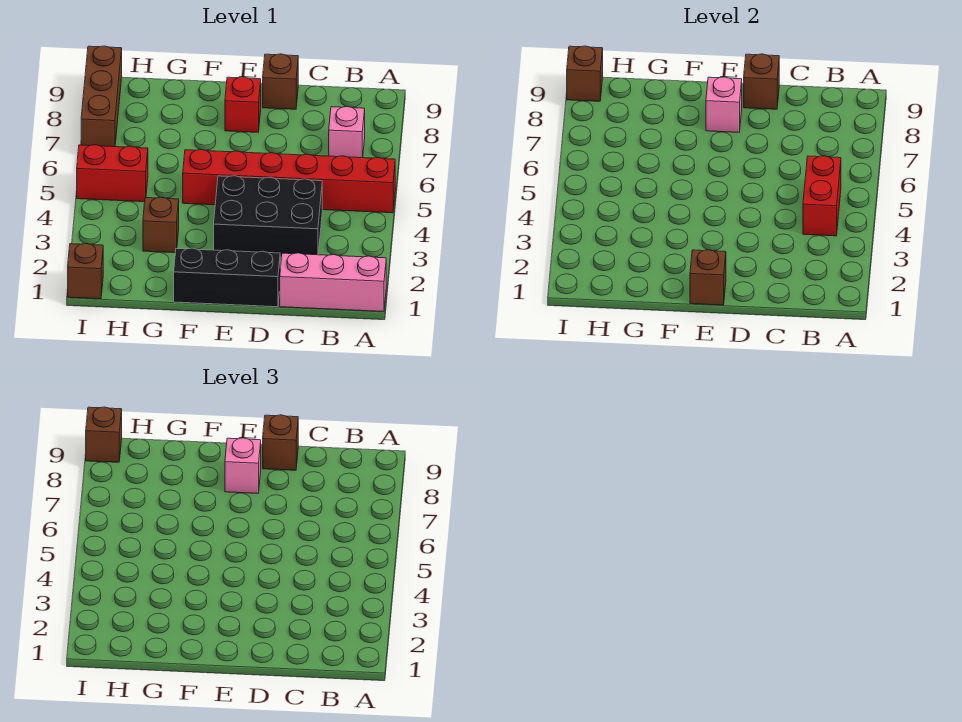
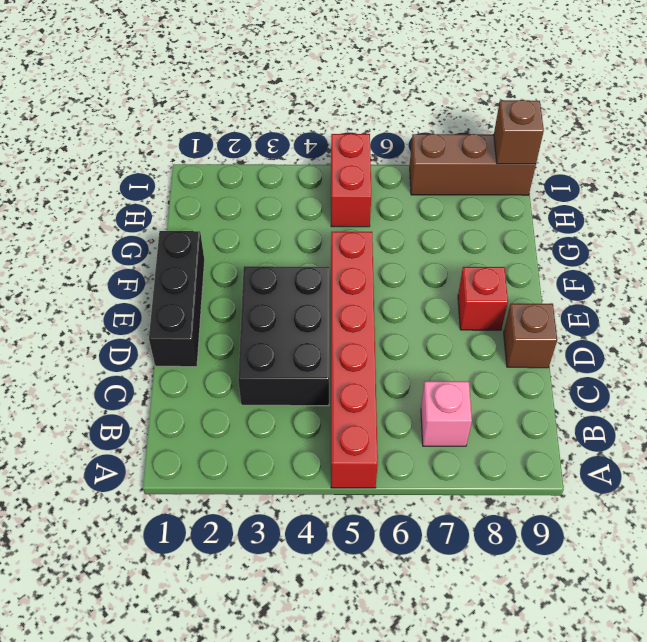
none -> pink 1x3 brick [280,253,386,312]
none -> brown 1x1 brick [143,197,179,253]
none -> brown 1x1 brick [68,244,103,299]

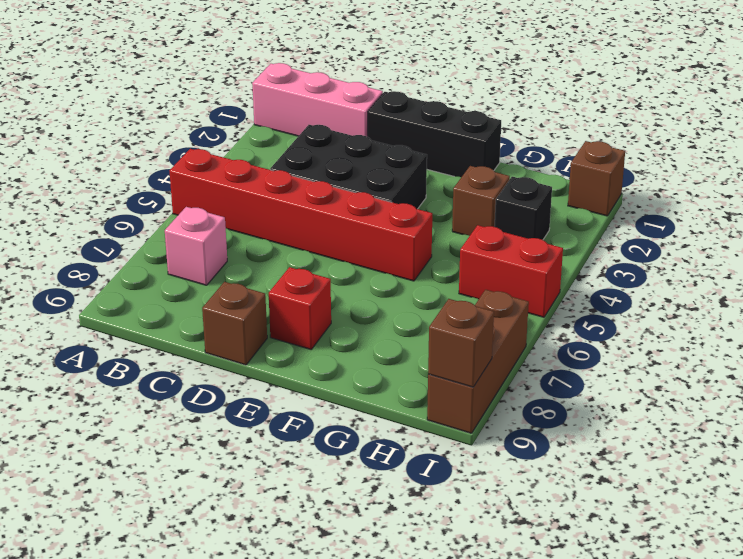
black 1x1 brick [495,177,552,240] -> none
none -> red 1x2 brick [803,156,841,236]
none -> brown 1x1 brick [744,54,779,109]
none -> brown 1x1 brick [690,250,726,305]

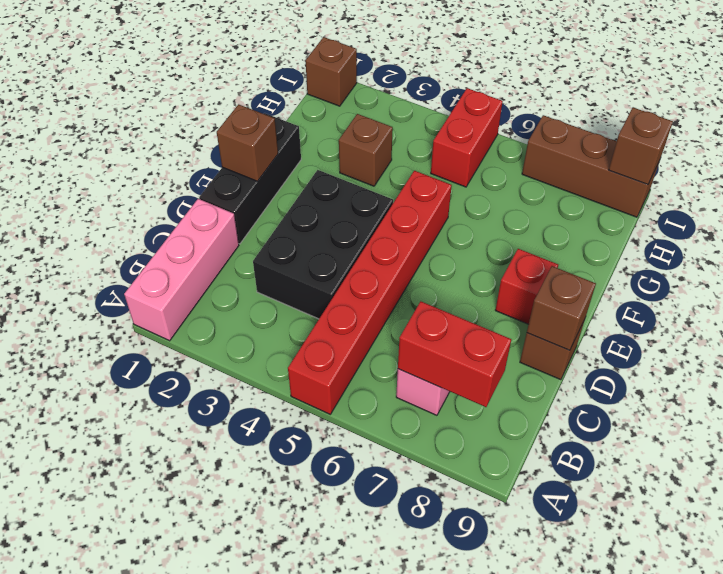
red 1x2 brick [398,301,511,407] -> red 1x2 brick moved to [803,156,841,236]
none -> pink 1x1 brick [706,77,742,132]
none -> brown 1x1 brick [263,415,298,470]
none -> pink 1x1 brick [225,438,261,493]

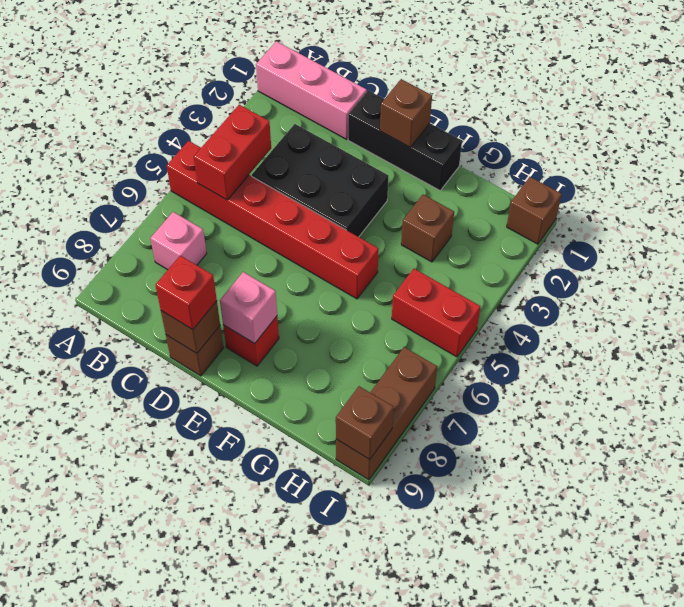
red 1x1 brick [155,256,217,330] -> brown 1x1 brick [263,415,298,470]
none -> pink 1x1 brick [225,438,261,493]
none -> brown 1x1 brick [86,407,122,462]

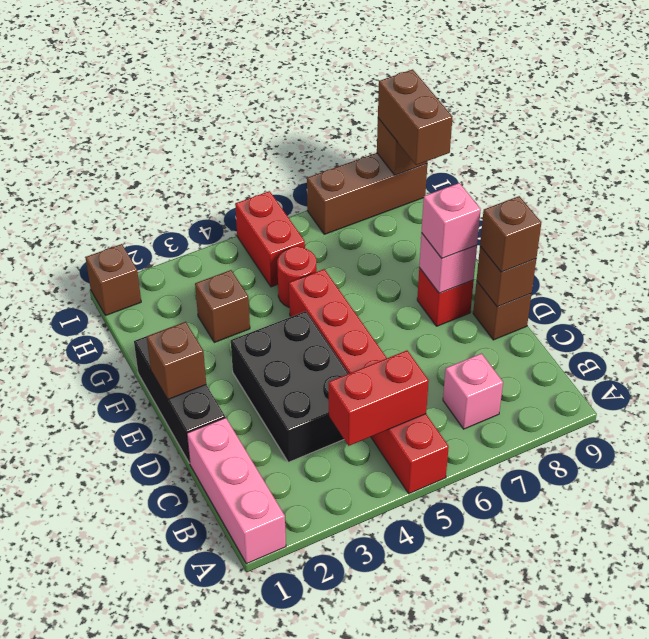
red 1x1 round brick [277,246,317,308] -> none
brown 1x2 brick [378,69,452,165] -> brown 1x1 brick [86,407,122,462]

